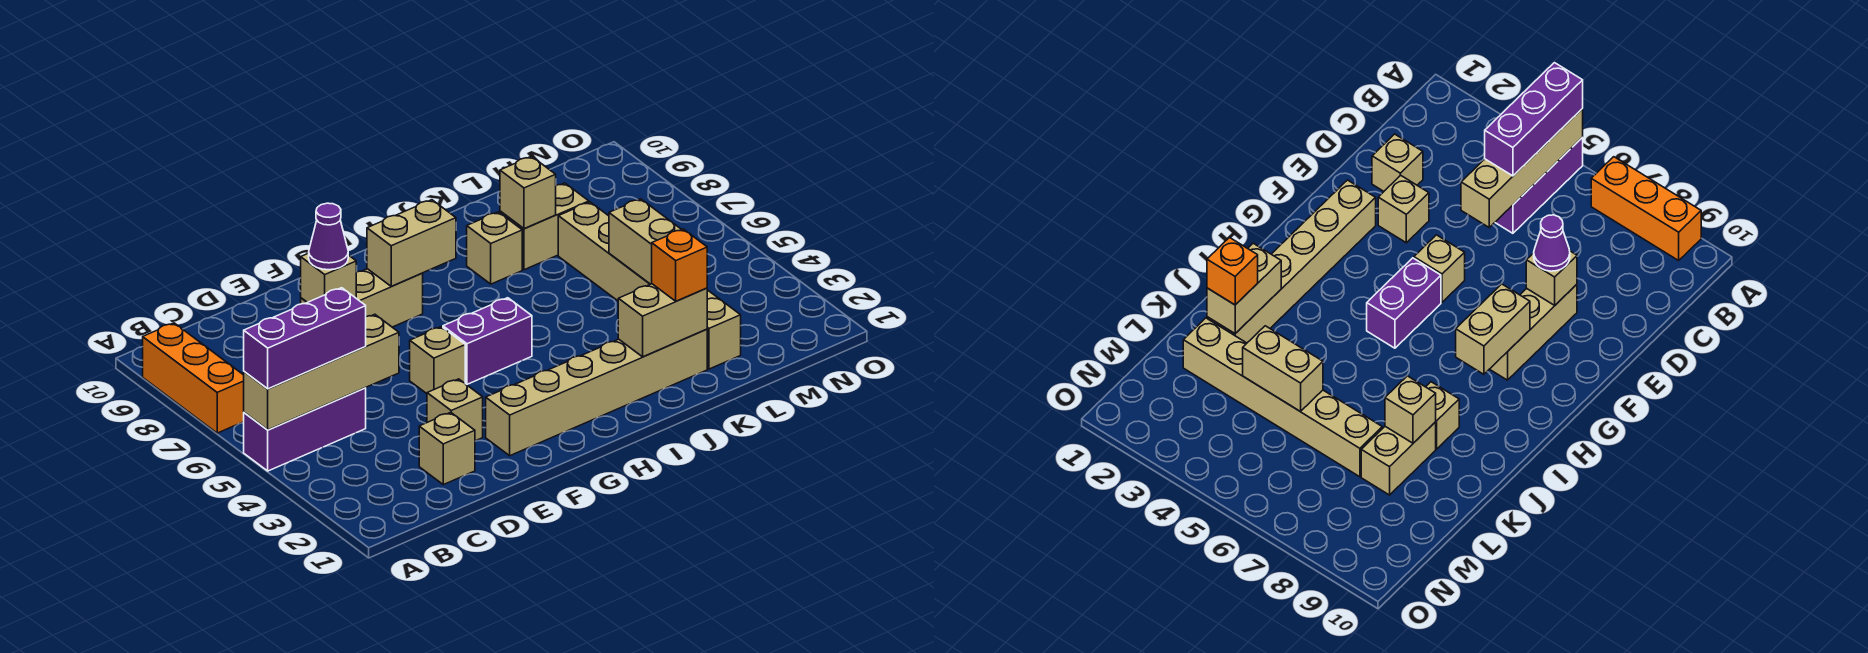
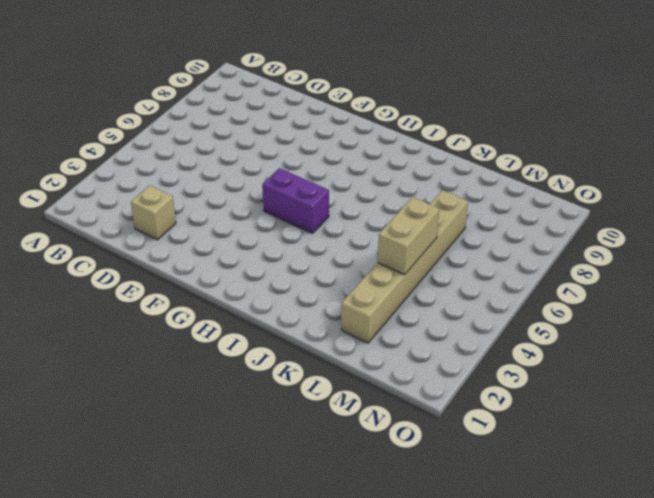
none -> purple 1x3 brick [244,388,366,471]
none -> orange 1x3 brick [143,323,244,433]
none -> tan 1x1 brick [427,379,483,441]

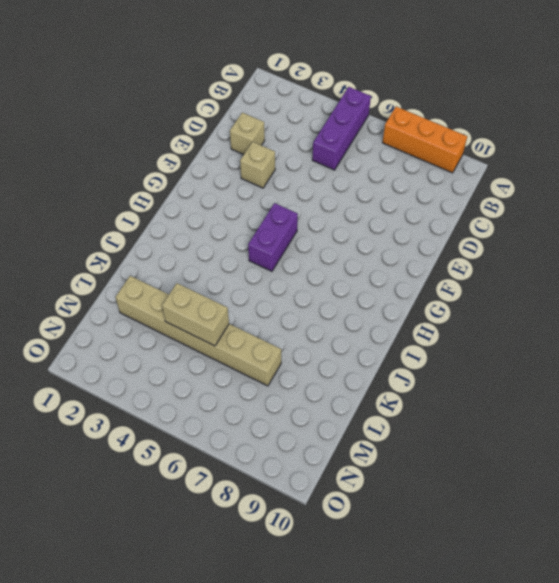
none -> tan 1x3 brick [301,269,423,327]
none -> tan 1x6 brick [486,329,707,456]
none -> tan 1x1 brick [410,327,465,394]

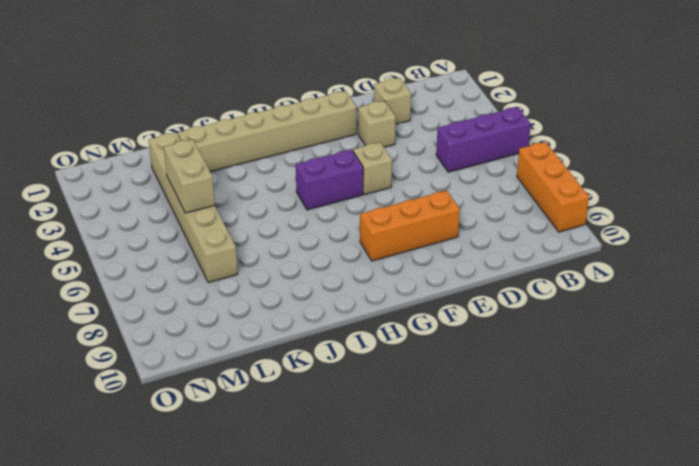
orange 1x3 brick [360,190,460,261] -> tan 1x3 brick [301,269,423,327]
none -> tan 1x1 brick [467,212,522,284]
none -> tan 1x2 brick [500,183,589,270]
none -> tan 1x4 brick [244,314,399,430]

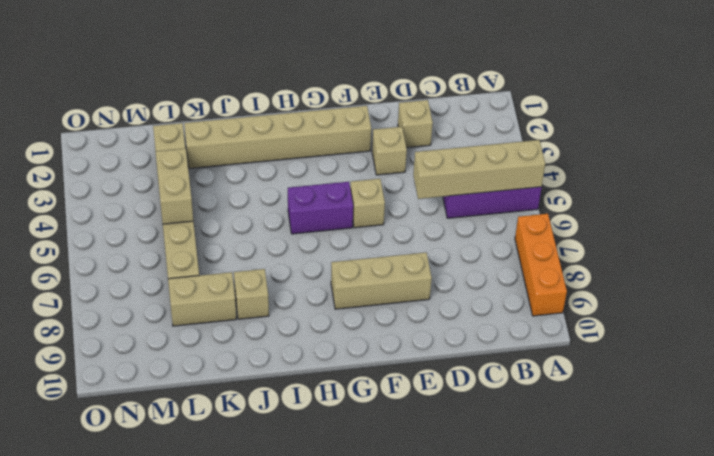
none -> tan 1x1 brick [301,253,356,302]
none -> tan 1x2 brick [367,200,456,286]
none -> tan 1x2 brick [618,284,707,357]

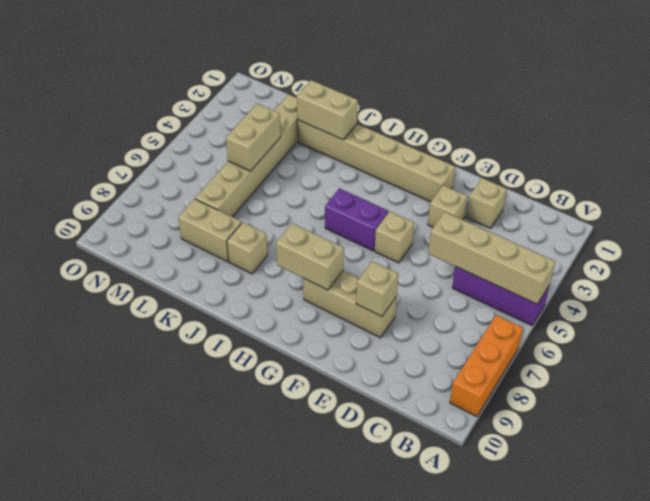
none -> tan 1x1 brick [500,156,556,229]
none -> purple 1x3 brick [244,288,366,389]
none -> purple 1x1 cone [309,203,348,270]

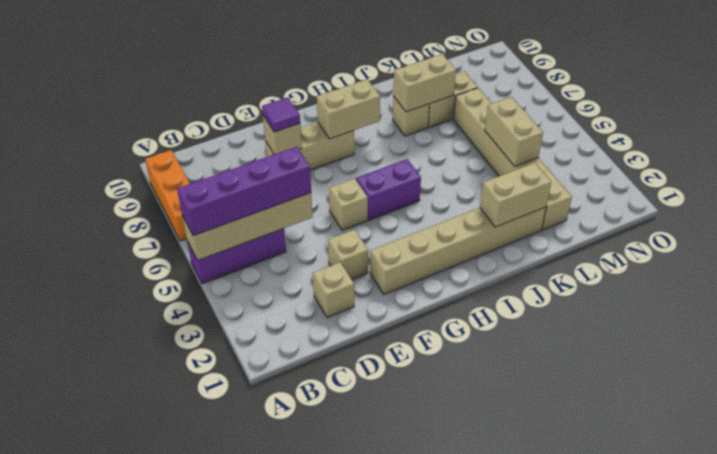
purple 1x4 brick [177,147,311,236] -> purple 1x3 brick [244,288,366,389]
purple 1x1 tile [262,97,300,132] -> purple 1x1 cone [309,203,348,270]
tan 1x2 brick [393,54,456,112] -> tan 1x1 brick [500,156,556,229]
none -> orange 1x1 brick [652,229,707,301]

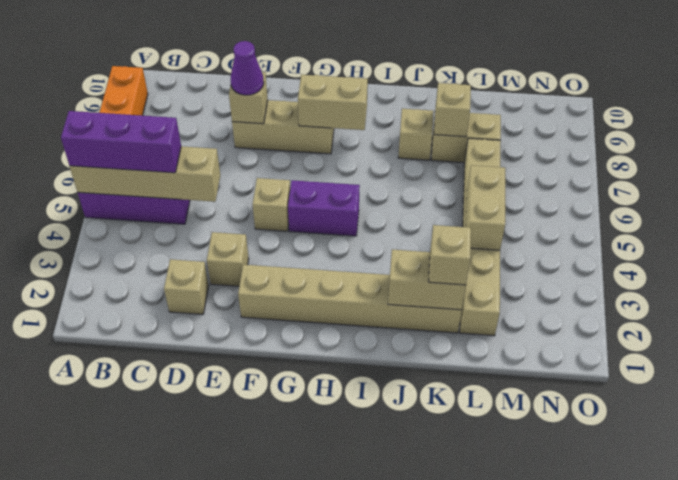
tan 1x1 brick [429,225,471,285] -> orange 1x1 brick [652,229,707,301]

